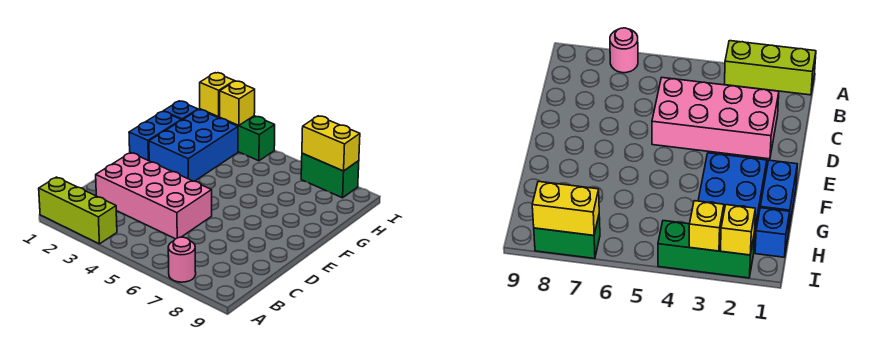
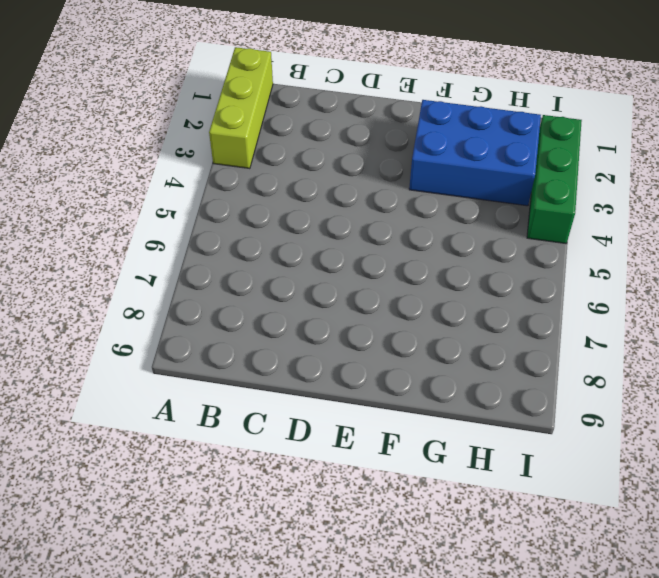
none -> pink 1x1 round brick [168,237,196,282]
none -> pink 2x4 brick [96,153,212,239]

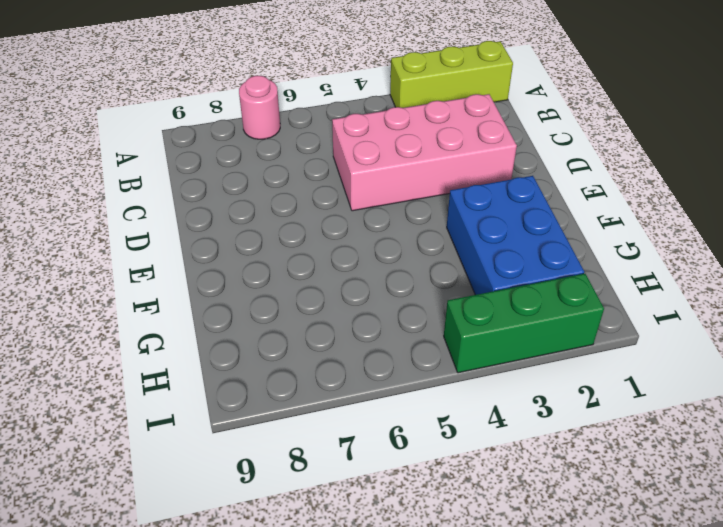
none -> blue 1x2 brick [129,112,181,161]
none -> blue 1x1 brick [163,101,198,120]

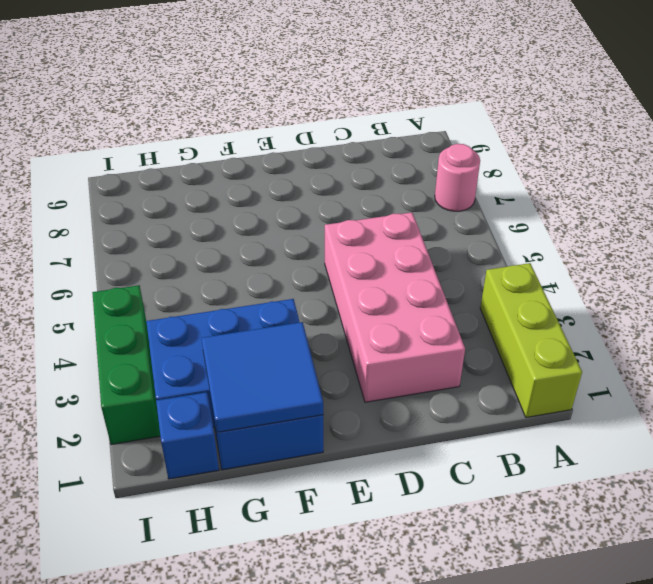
blue 2x2 tile [202,322,323,432] -> none
none -> green 1x2 brick [301,153,359,198]
none -> yellow 1x1 brick [200,73,234,117]

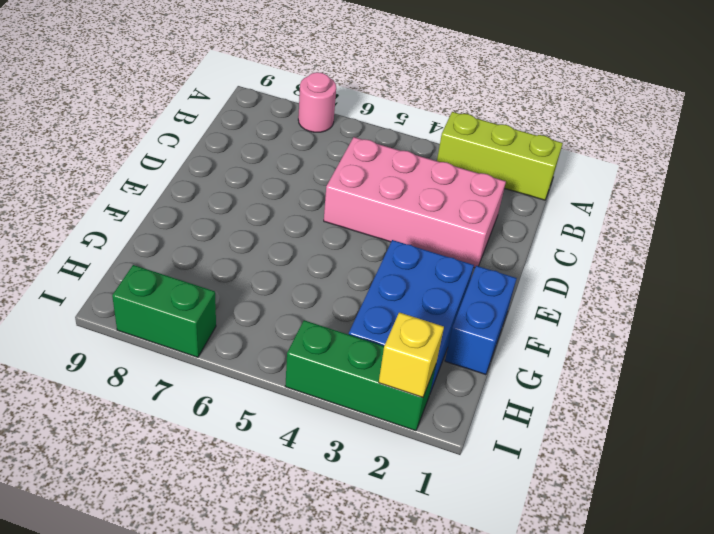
none -> blue 1x1 brick [163,101,198,120]
none -> yellow 1x1 brick [220,81,255,126]

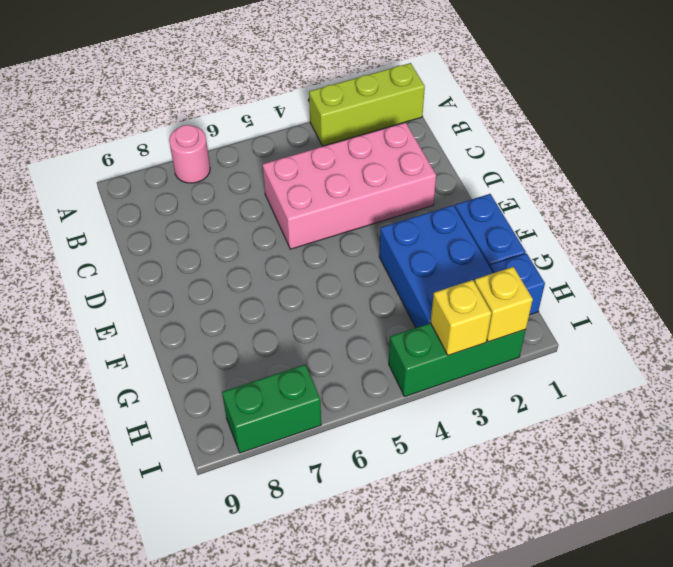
none -> yellow 1x2 brick [302,116,360,171]

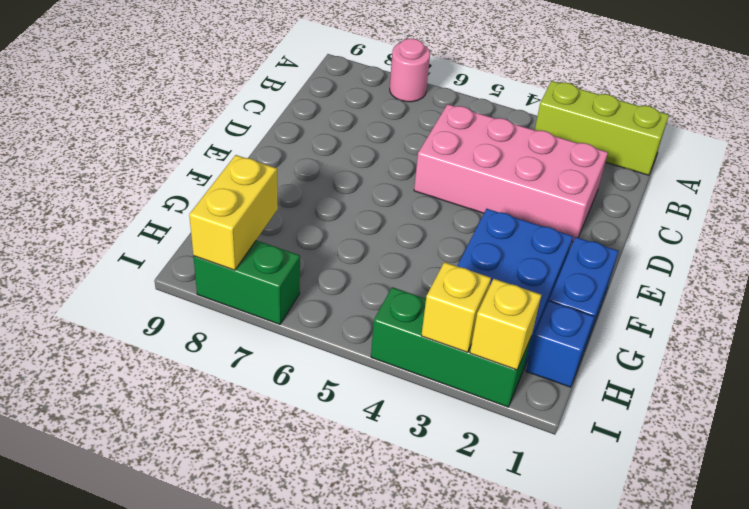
yellow 1x2 brick [189,155,278,270] -> yellow 1x2 brick turned to [302,116,360,171]

